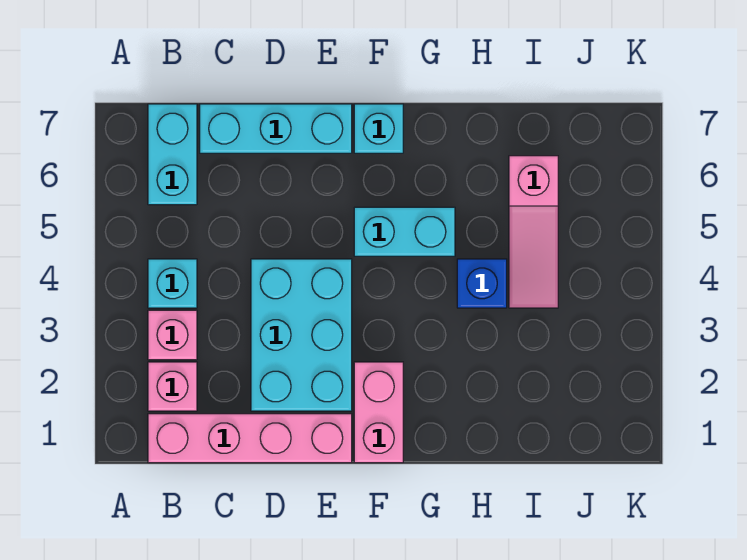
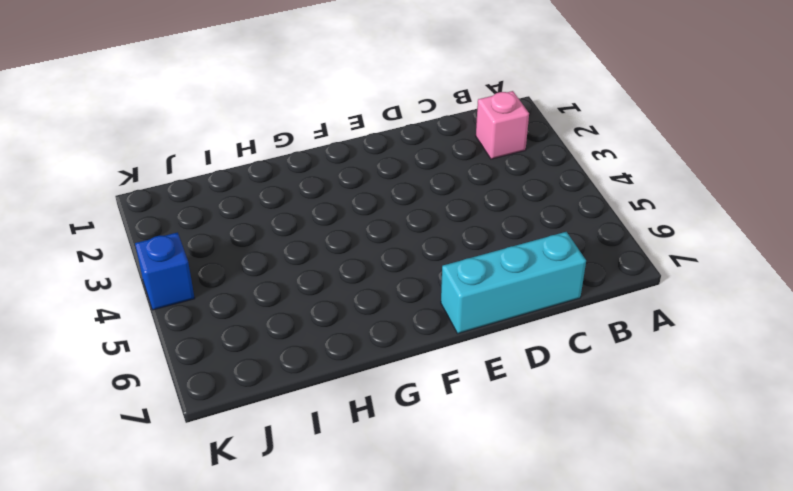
blue 1x1 brick [135,232,195,310] -> blue 1x1 brick moved to [457,259,507,308]
none -> pink 1x4 brick [148,414,352,463]
none -> pink 1x1 brick [148,310,197,360]
none -> cyan 1x1 brick [148,259,197,308]

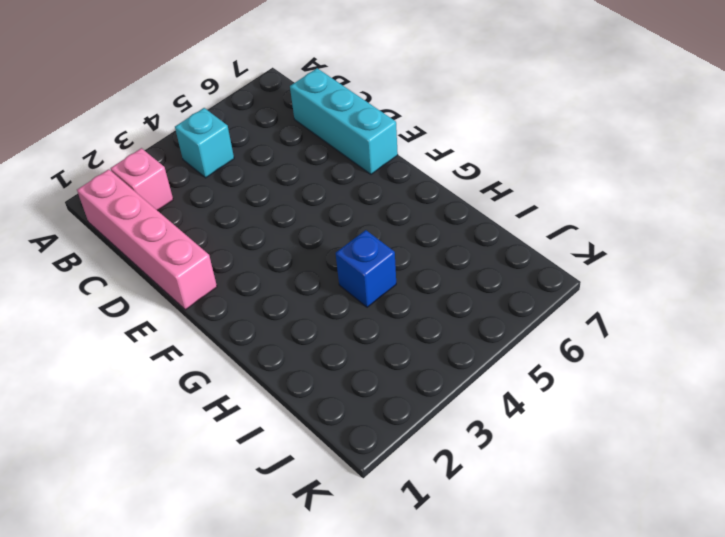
none -> pink 1x1 brick [148,310,197,360]
none -> cyan 1x2 brick [148,104,197,205]
none -> cyan 2x3 brick [251,259,352,411]

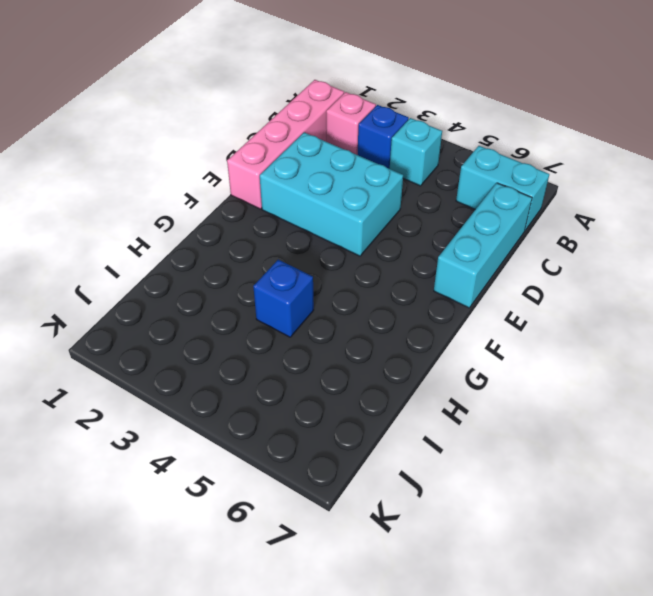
blue 1x1 brick [358,105,409,169] -> pink 1x1 brick [148,310,197,360]
none -> pink 1x2 brick [354,362,403,463]
none -> cyan 1x2 brick [354,207,455,256]
none -> cyan 1x1 brick [354,104,403,153]

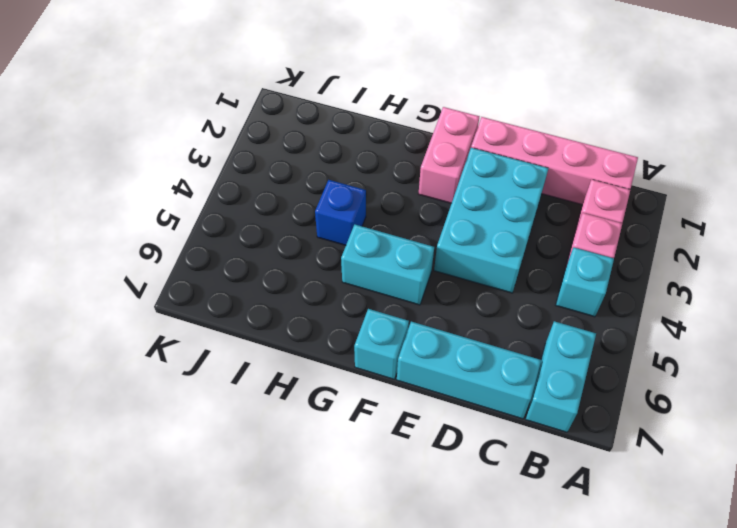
none -> pink 1x3 slope [509,156,558,308]

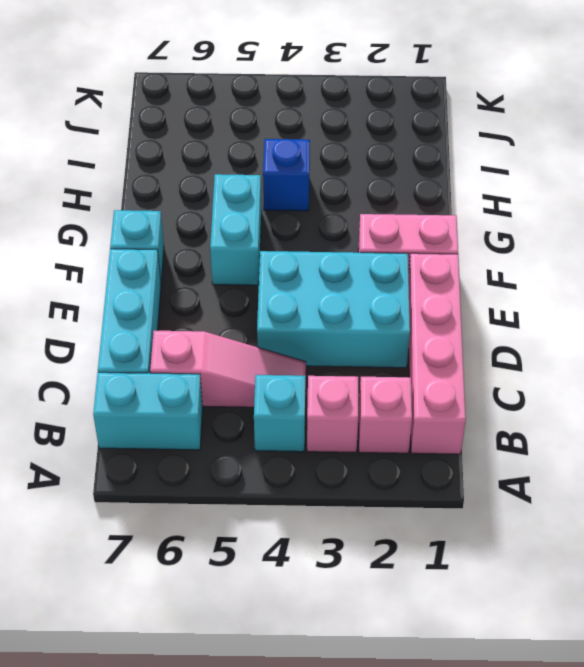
pink 1x3 slope [150,331,306,407] -> pink 1x3 slope moved to [509,156,558,308]

